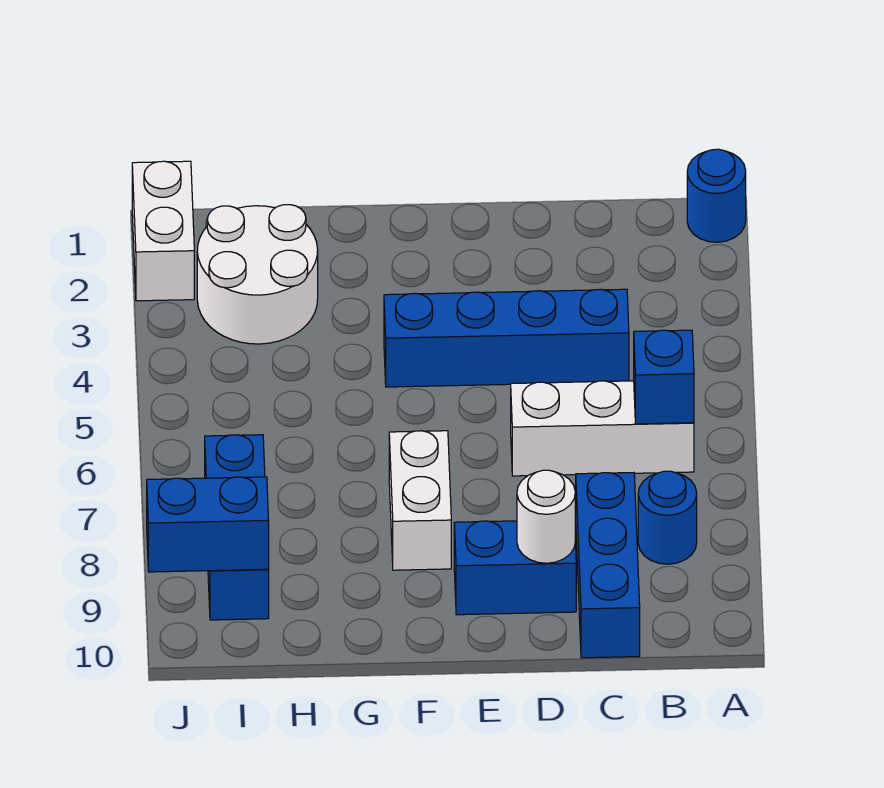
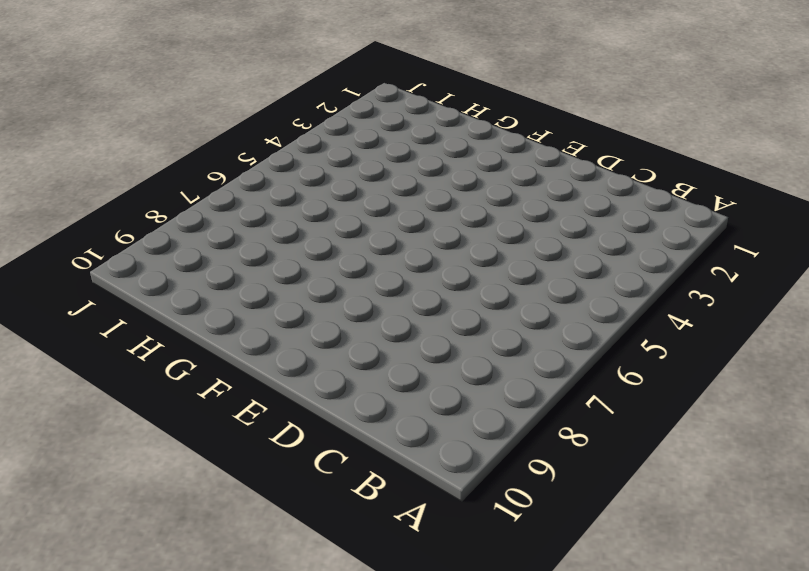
none -> blue 1x1 round brick [687,149,746,242]
none -> white 1x3 brick [511,381,694,476]
none -> blue 1x1 round brick [638,471,697,564]

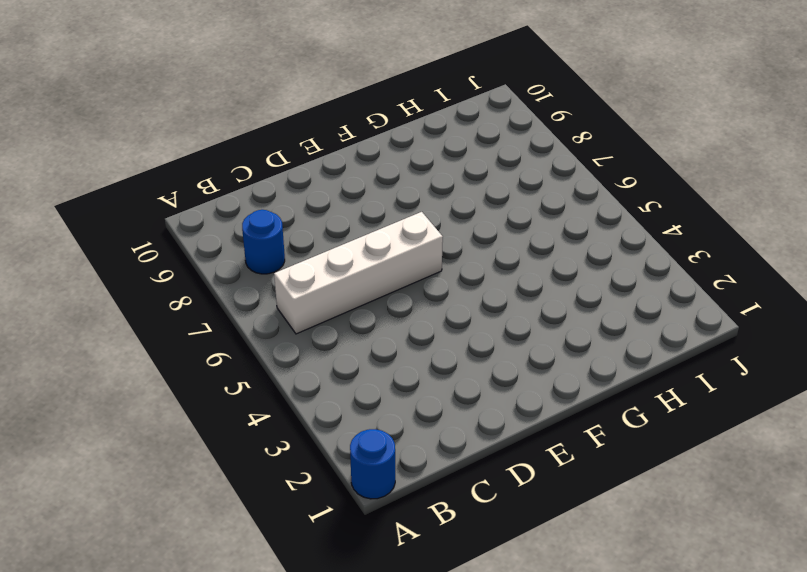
white 1x4 brick [274,212,443,334] -> white 1x3 brick [511,381,694,476]
none -> blue 1x4 brick [384,289,629,387]
none -> blue 1x3 brick [576,473,640,658]
none -> blue 1x2 brick [454,521,576,615]

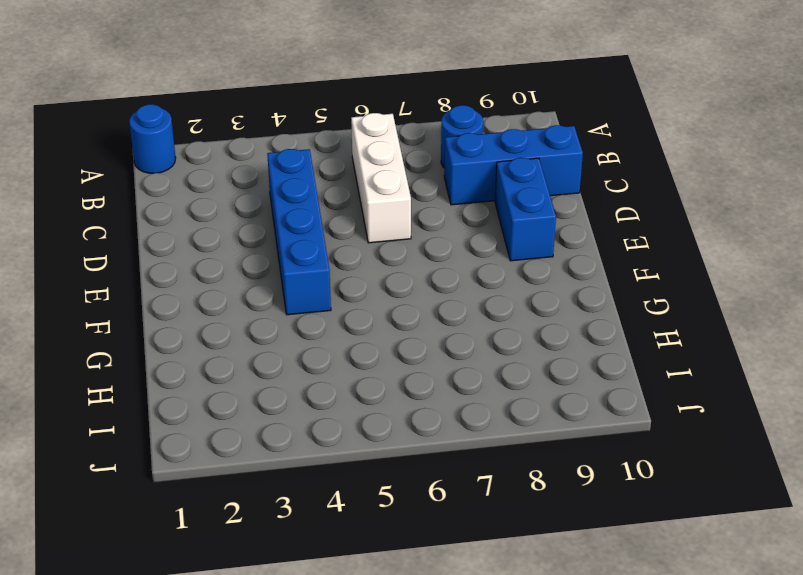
none -> white 1x2 brick [389,431,451,570]
none -> white 2x2 round brick [197,205,318,344]
none -> blue 1x3 brick [205,435,269,620]

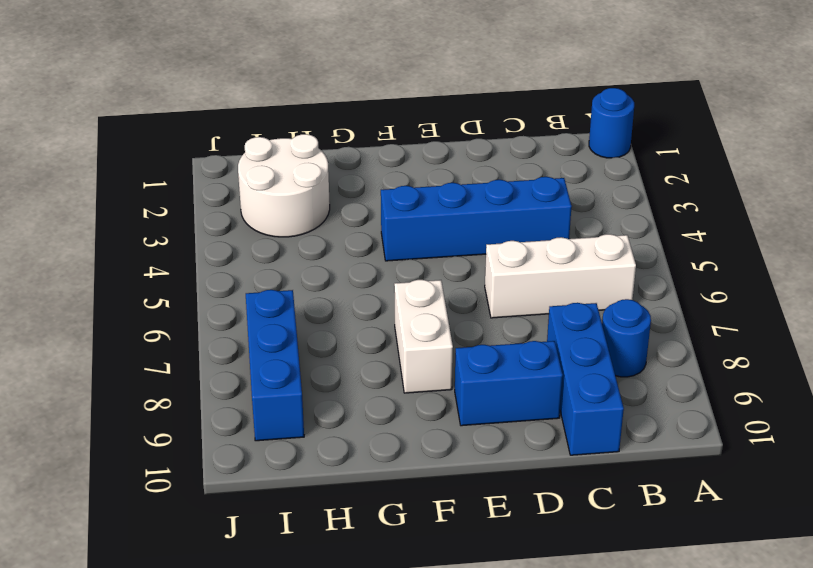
none -> white 1x2 brick [132,161,194,301]
none -> blue 1x1 brick [634,330,694,424]
none -> white 1x1 round brick [517,470,575,563]

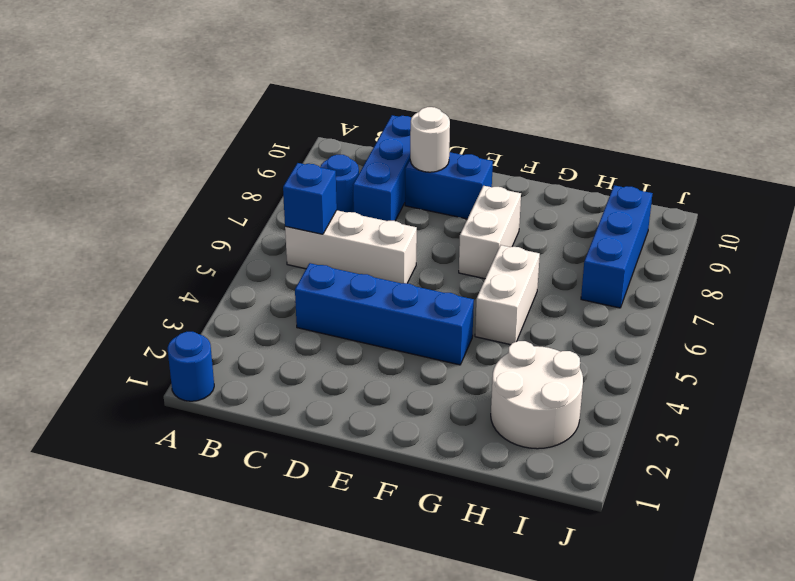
white 1x2 brick [475,245,540,345] -> white 1x2 brick moved to [132,161,194,301]
none -> blue 1x2 brick [147,477,269,572]

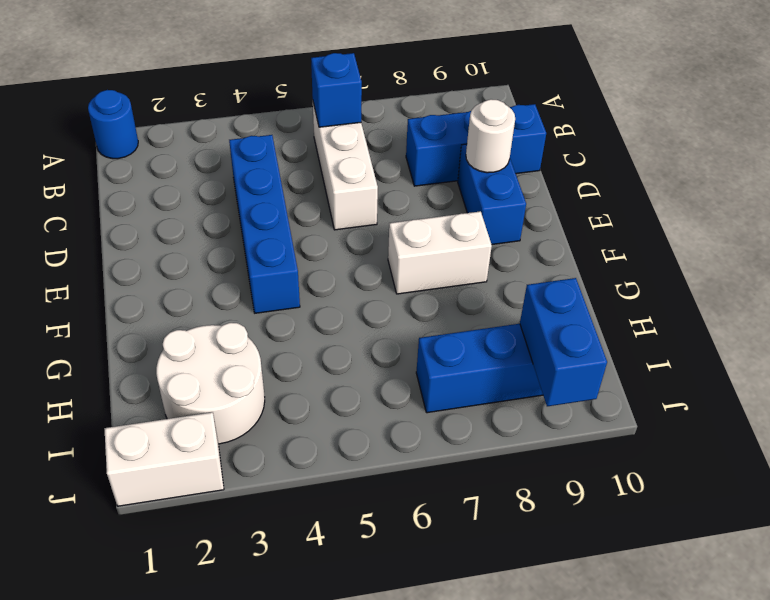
none -> blue 1x1 round brick [638,471,697,564]

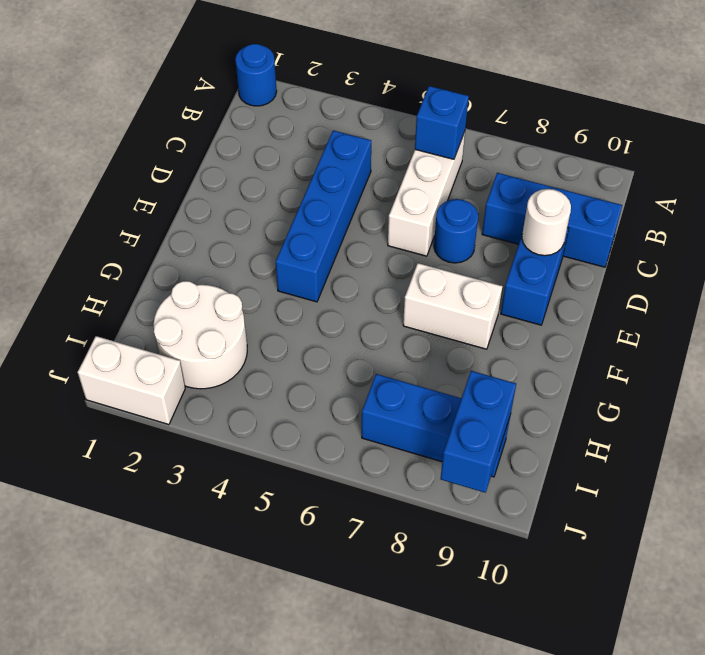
blue 1x1 round brick [434,199,478,263] -> blue 1x1 round brick moved to [638,471,697,564]

